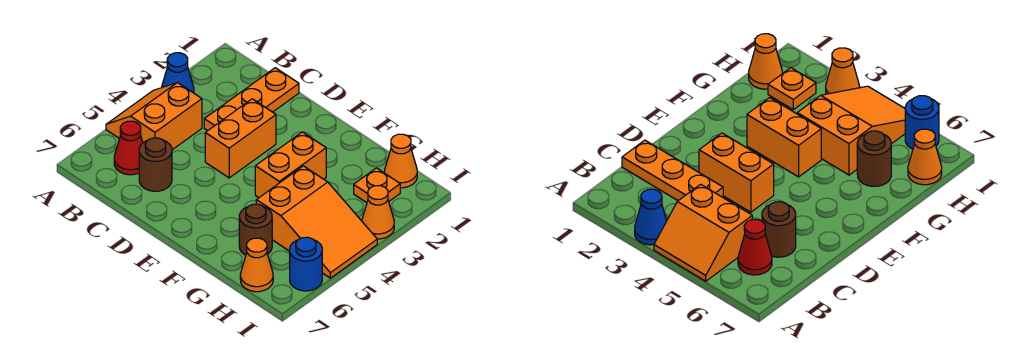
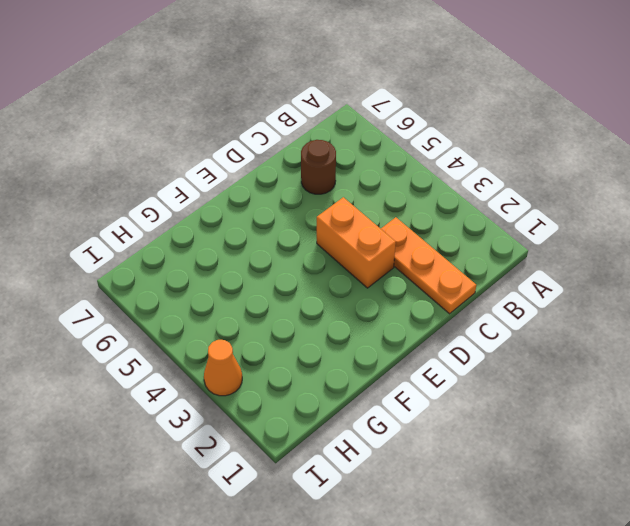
none -> blue 1x1 cone [162,53,194,93]
none -> orange 2x2 slope [106,83,202,150]
none -> red 1x1 cone [114,121,143,175]

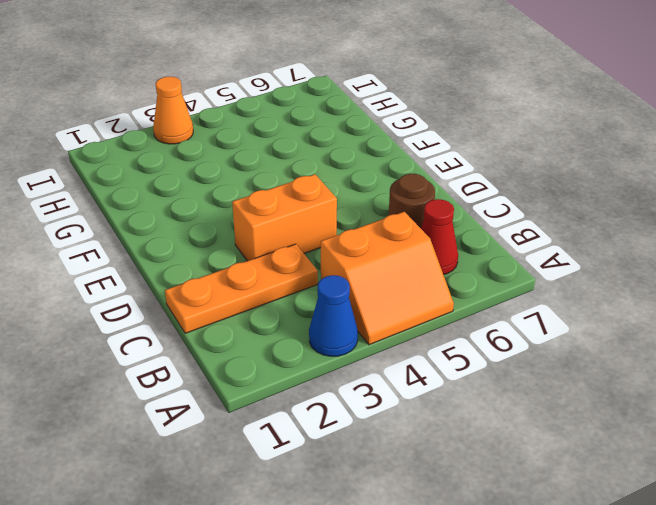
none -> orange 1x2 brick [255,132,326,198]
none -> orange 2x3 slope [256,166,377,278]
none -> brown 1x1 round brick [239,204,272,255]

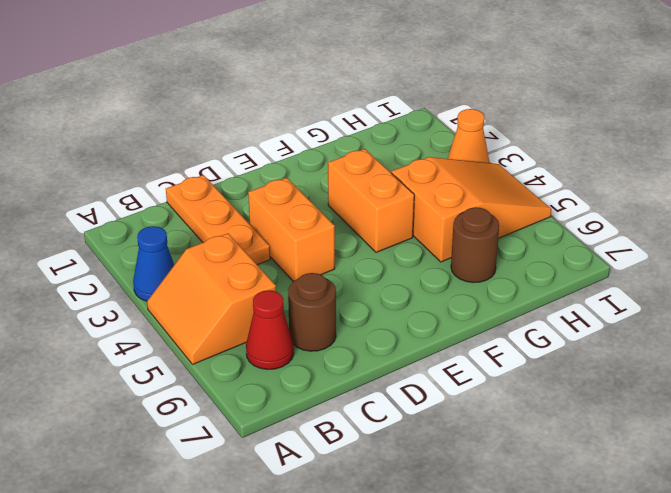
none -> orange 1x1 cone [385,134,417,188]
none -> orange 1x1 plate [354,168,400,203]
none -> orange 1x1 cone [240,238,273,292]

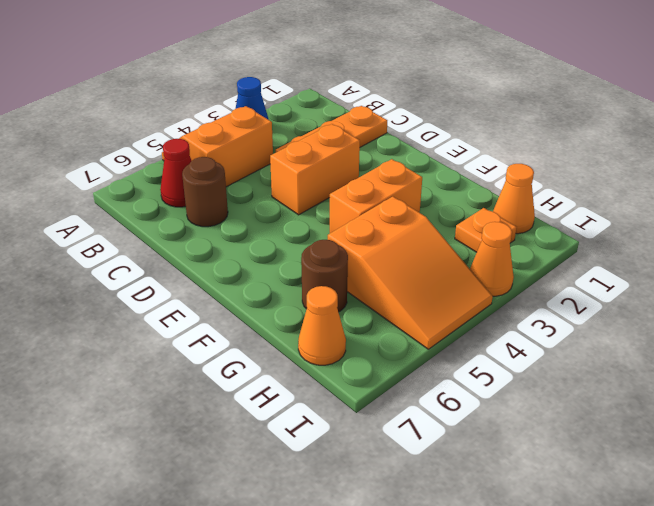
none -> blue 1x1 round brick [290,237,322,291]

